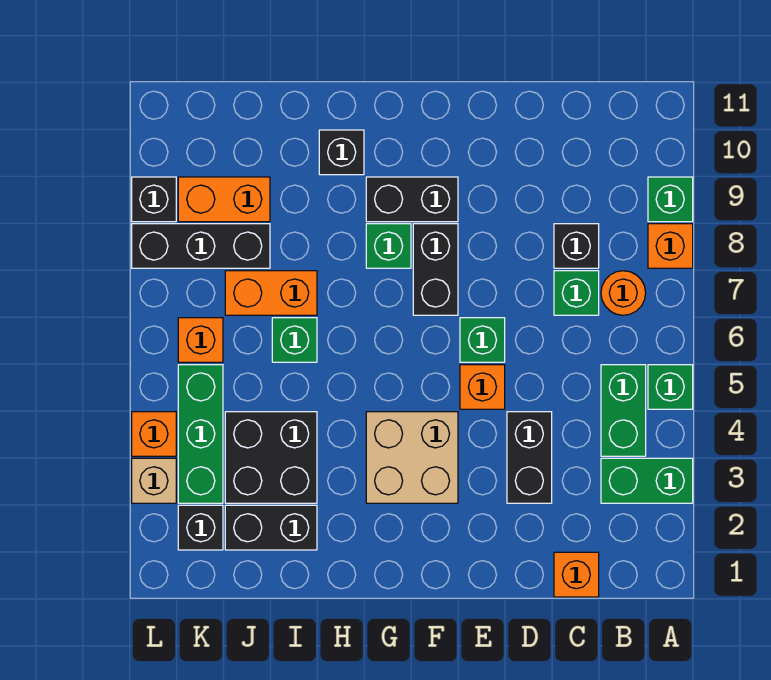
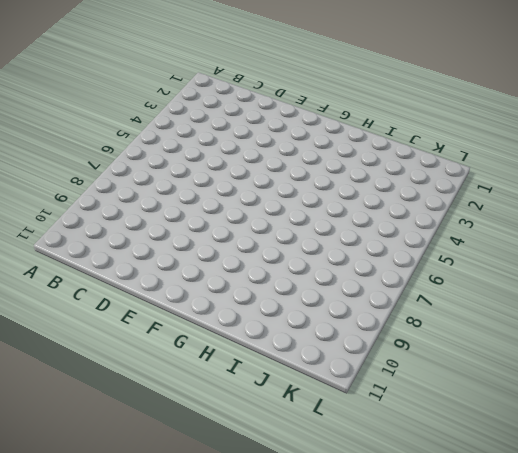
none -> green 1x2 brick [601,458,693,503]
none -> green 1x1 brick [648,365,693,409]
none -> orange 1x1 brick [648,224,693,268]

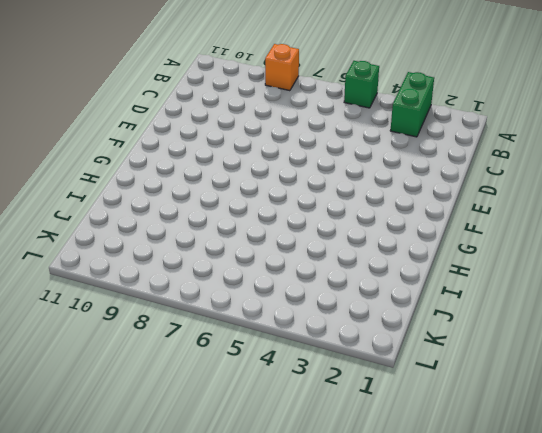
none -> green 1x1 brick [648,177,693,222]
none -> green 1x2 brick [601,365,646,456]
none -> orange 1x1 round brick [601,271,646,315]

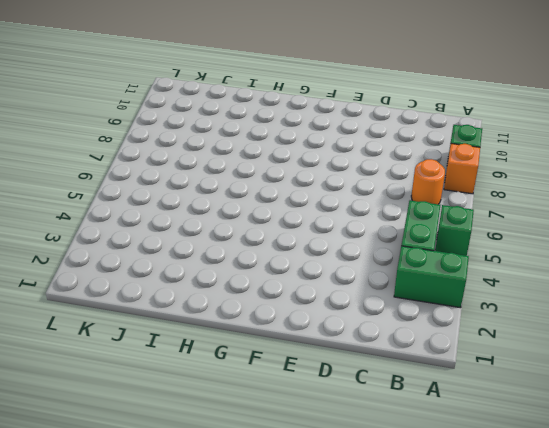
none -> orange 1x1 brick [554,552,599,597]
none -> green 1x1 brick [554,271,599,315]
none -> black 1x1 brick [554,224,599,268]

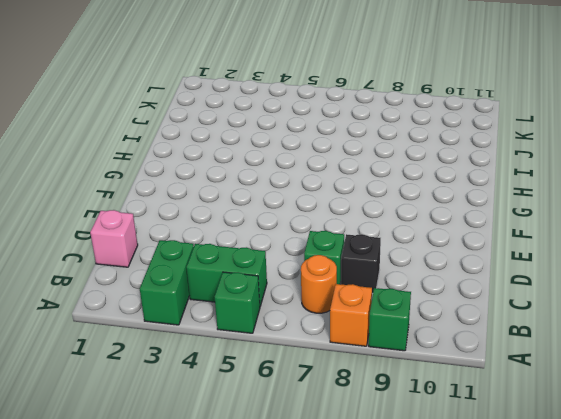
pink 1x1 brick [90,210,138,267] -> orange 1x1 brick [554,552,599,597]
none -> black 1x2 brick [507,412,552,503]
none -> orange 1x1 brick [460,365,505,409]
none -> green 1x1 brick [460,318,505,362]

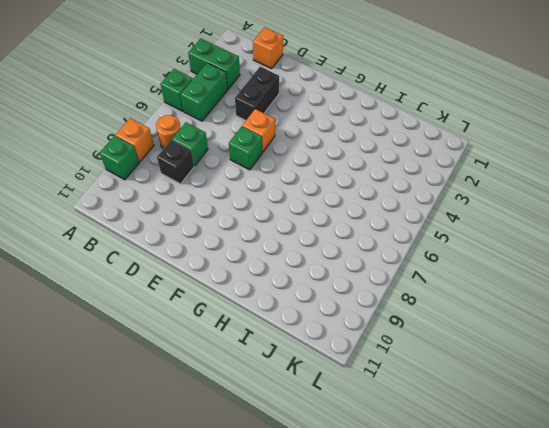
none -> tan 2x2 brick [366,412,458,503]
none -> black 1x2 brick [413,224,458,315]
none -> black 1x2 brick [366,177,458,222]

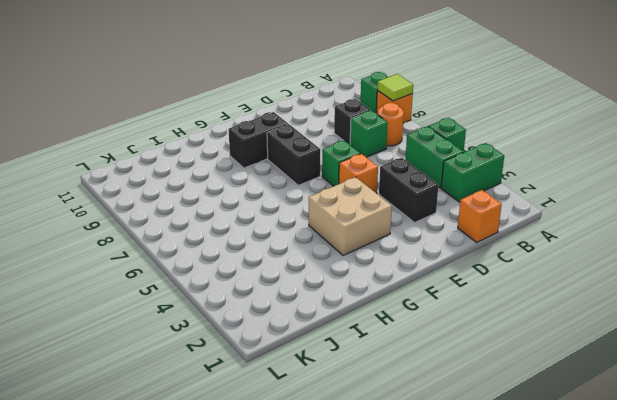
lime 1x1 tile [377,74,413,101] -> none
none -> green 1x1 brick [366,224,411,268]
none -> black 1x1 brick [319,130,364,175]
none -> black 1x2 brick [225,505,317,550]

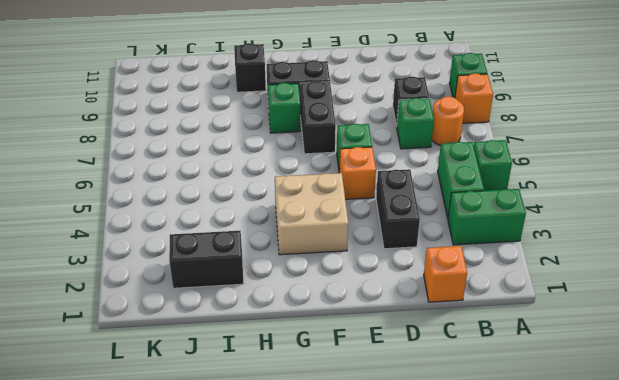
none -> black 2x2 brick [225,412,317,503]
none -> green 1x1 brick [272,318,317,362]
none -> orange 1x2 brick [225,271,317,315]

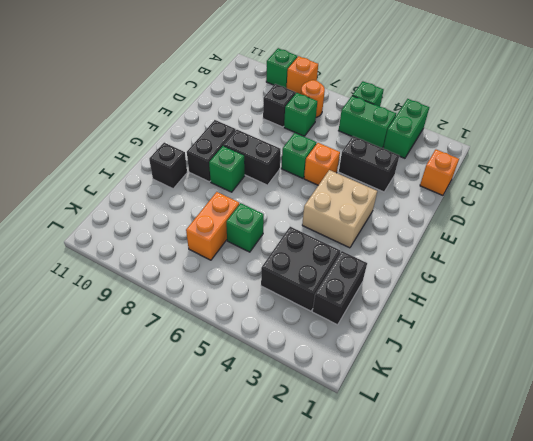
none -> black 1x3 brick [132,224,270,268]
none -> orange 1x2 brick [178,177,270,222]
none -> black 1x1 brick [178,505,223,550]

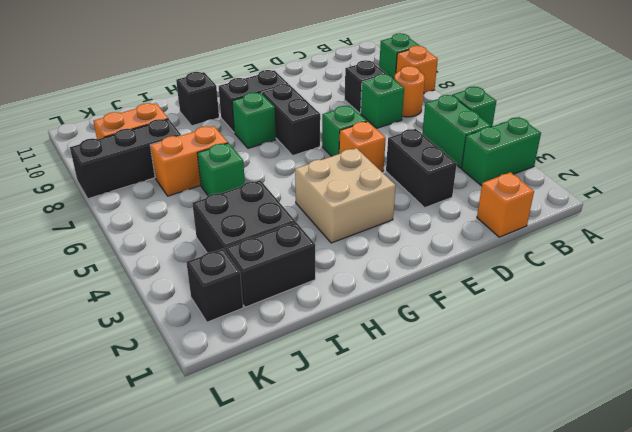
none -> green 1x3 brick [178,365,223,503]
none -> orange 1x1 brick [178,318,223,362]
none -> tan 1x1 brick [132,458,176,503]

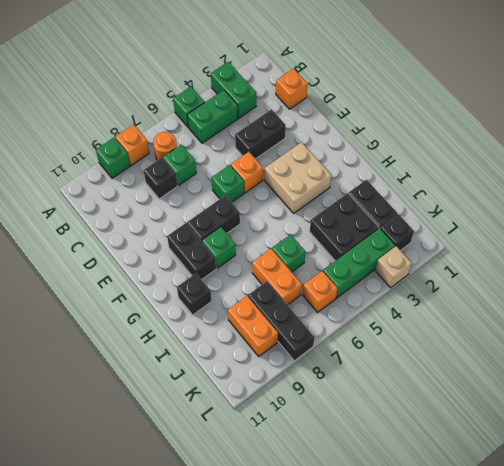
none -> orange 1x1 brick [132,412,176,456]
none -> black 1x1 brick [132,177,176,222]

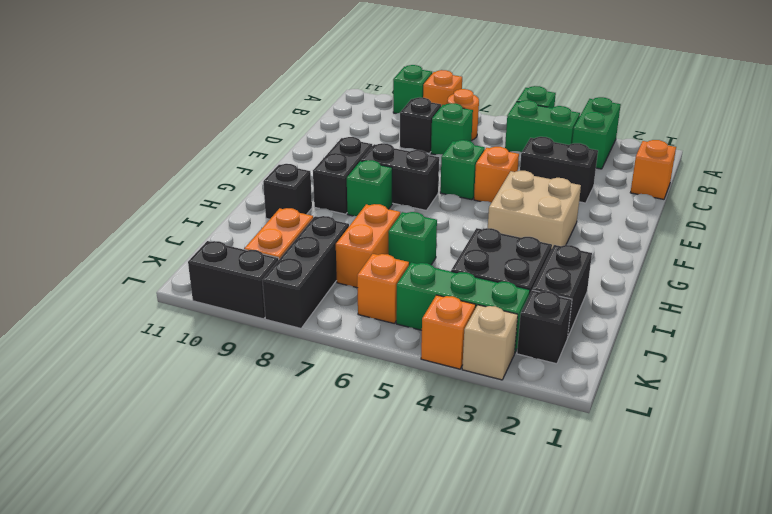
black 1x2 brick [188,241,279,319] -> black 1x1 brick [132,177,176,222]

